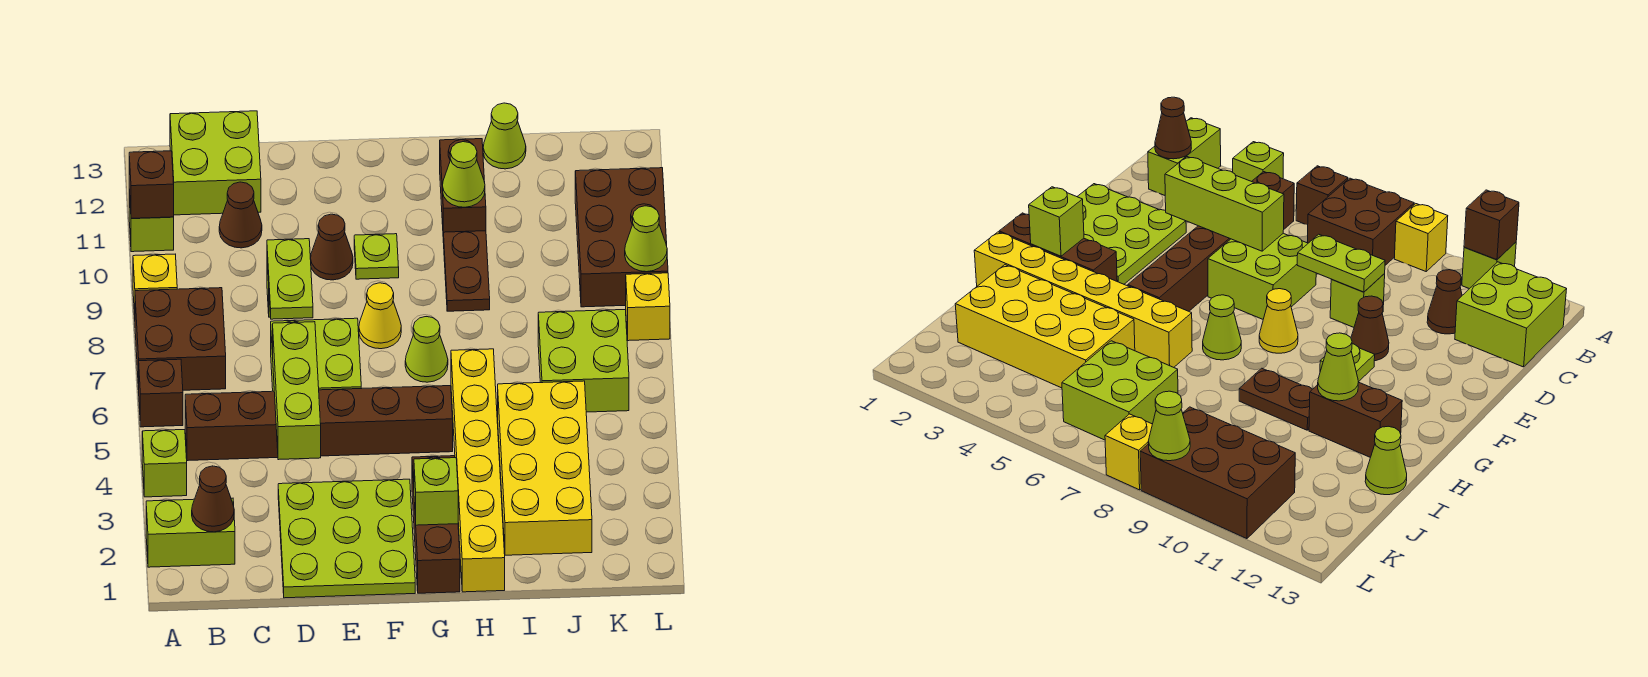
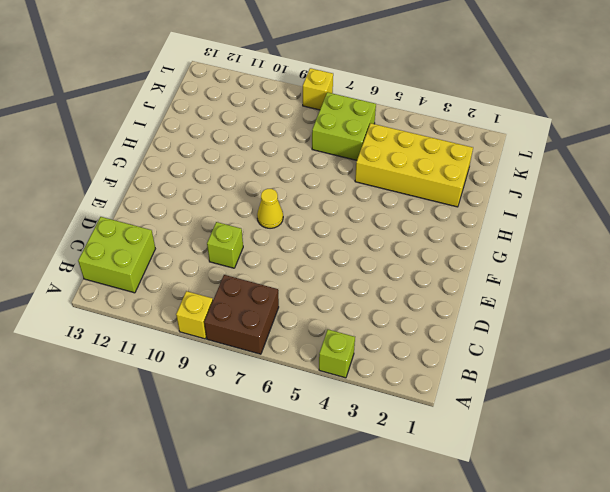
none -> lime 1x2 brick [146,498,235,567]
none -> brown 1x1 brick [139,359,183,427]
none -> lime 1x1 brick [129,190,174,252]
none -> brown 1x6 brick [185,386,453,461]

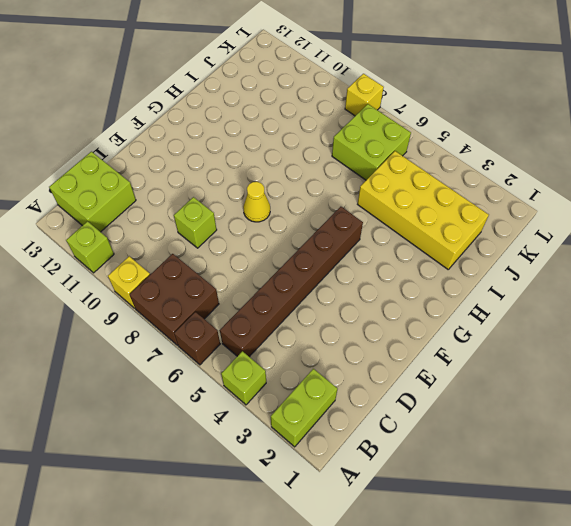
none -> brown 1x1 cone [219,182,262,248]
none -> lime 3x3 plate [278,479,415,598]
none -> lime 2x2 brick [271,318,361,391]
none -> brown 1x1 cone [311,214,353,280]

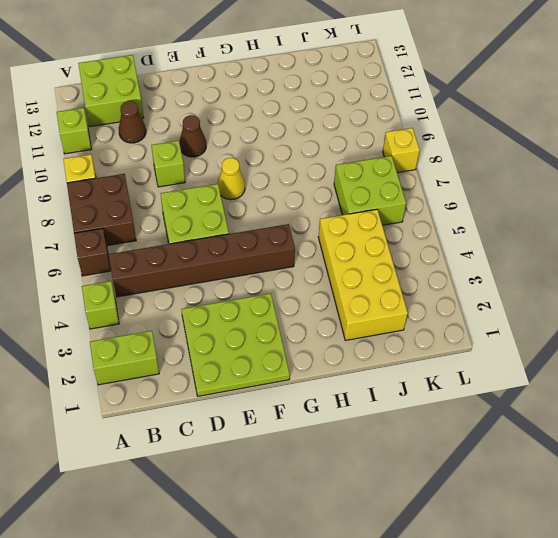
none -> lime 1x1 plate [354,234,399,279]
none -> brown 1x3 brick [412,456,460,593]
none -> lime 1x1 cone [405,317,448,382]
none -> yellow 1x6 brick [451,349,505,592]

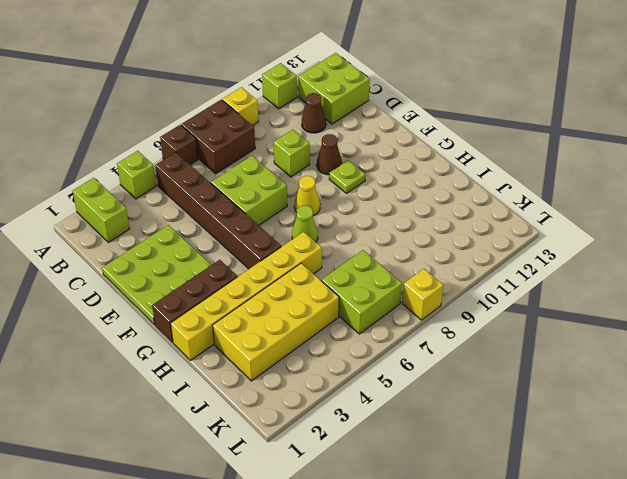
none -> brown 1x2 plate [443,231,490,311]
none -> brown 1x2 brick [440,139,486,233]
none -> lime 1x1 cone [483,103,526,169]
none -> brown 2x3 brick [575,168,668,307]

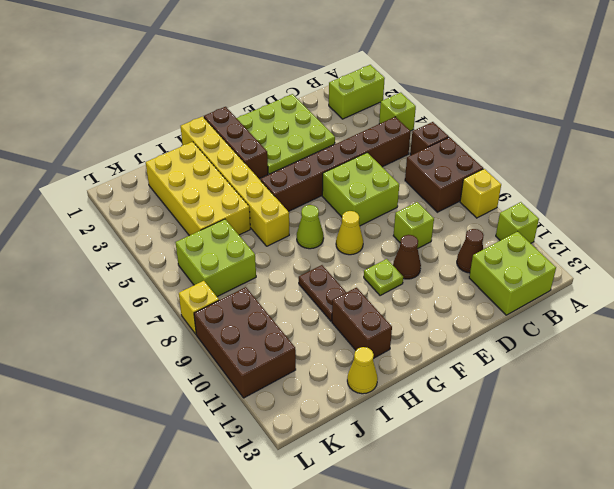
yellow 1x1 cone [347,347,378,394] -> lime 1x1 cone [483,103,526,169]
none -> brown 1x1 brick [129,151,174,218]
none -> brown 1x1 cone [192,466,234,532]
none -> lime 1x3 brick [273,322,321,460]
none -> lime 1x2 plate [267,239,313,319]

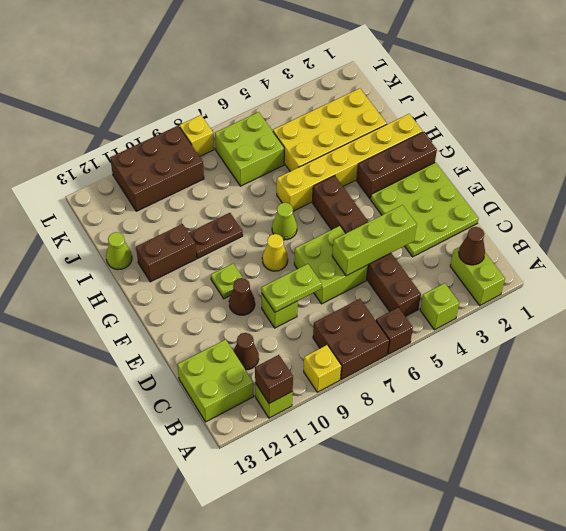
none -> lime 1x1 brick [414,458,458,525]
none -> lime 1x1 cone [443,142,485,207]
none -> lime 1x1 cone [625,206,667,272]

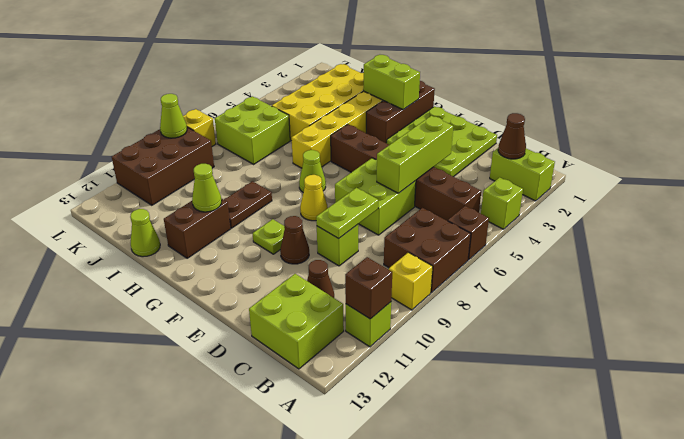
lime 1x2 brick [363,55,420,110] -> lime 1x1 brick [414,458,458,525]

